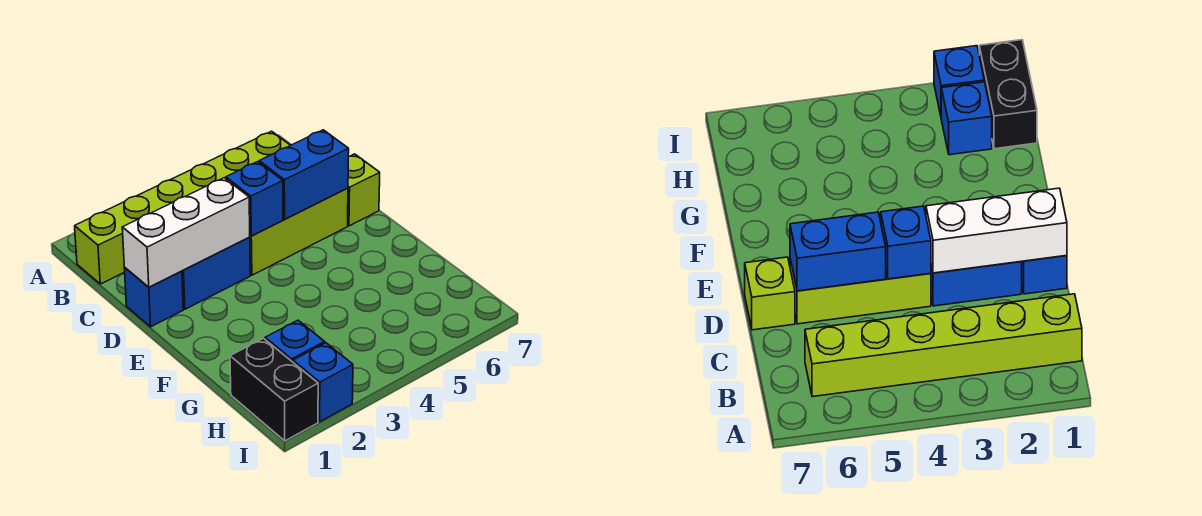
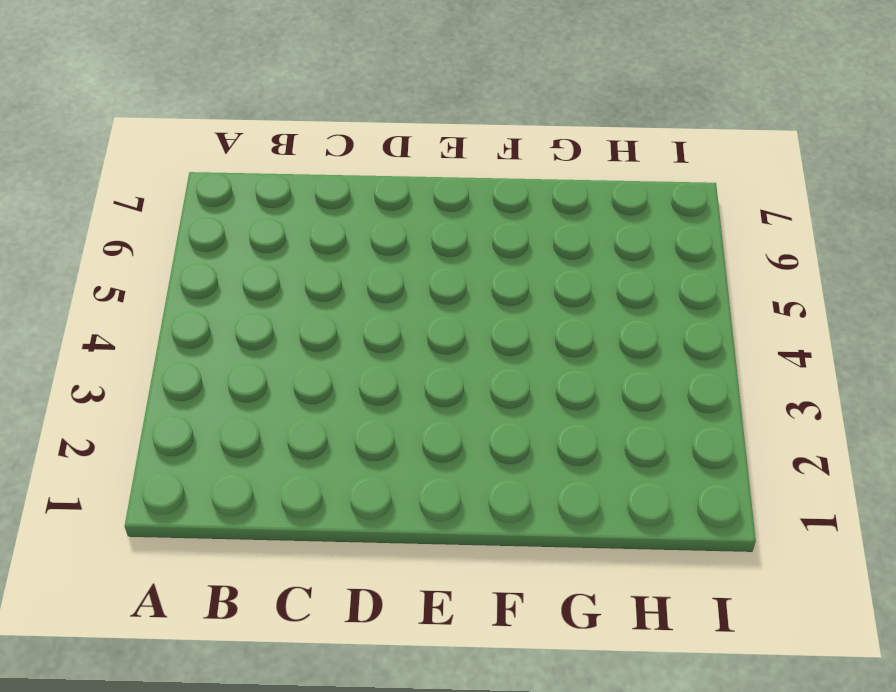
none -> lime 1x6 brick [75,131,290,284]
none -> blue 1x1 brick [124,268,183,327]

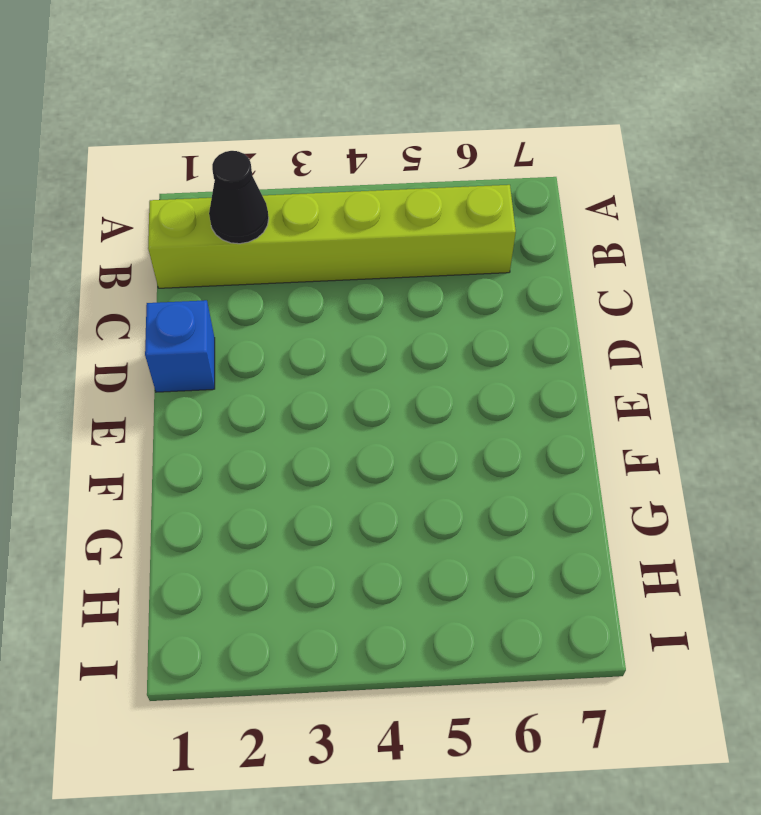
black 1x1 cone [209,151,269,244] -> none
none -> blue 1x2 brick [182,237,250,309]
none -> lime 1x3 brick [250,188,348,275]

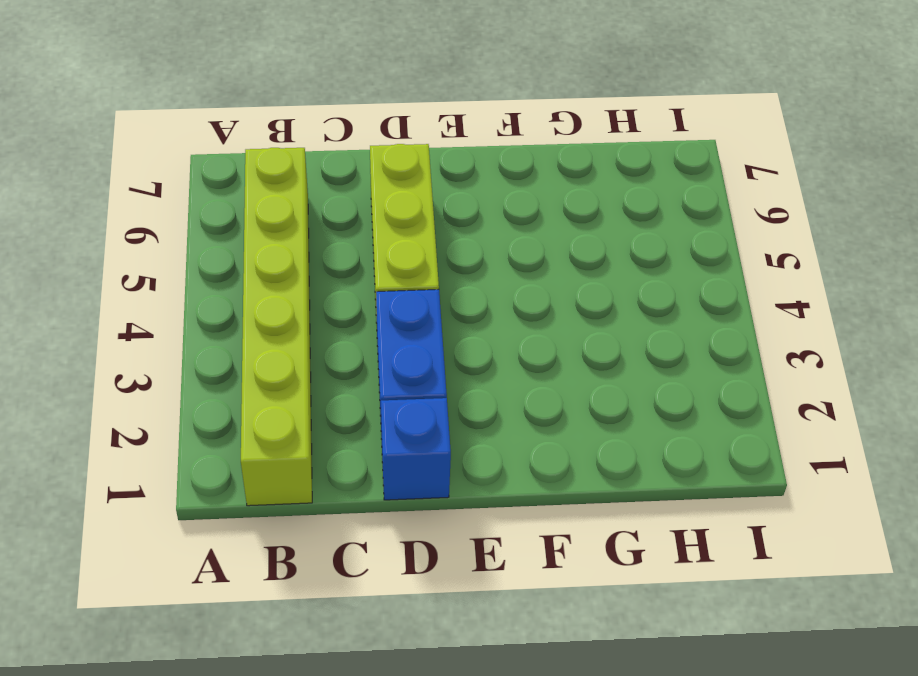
none -> lime 1x1 brick [348,154,380,226]
none -> black 1x2 brick [230,338,318,441]

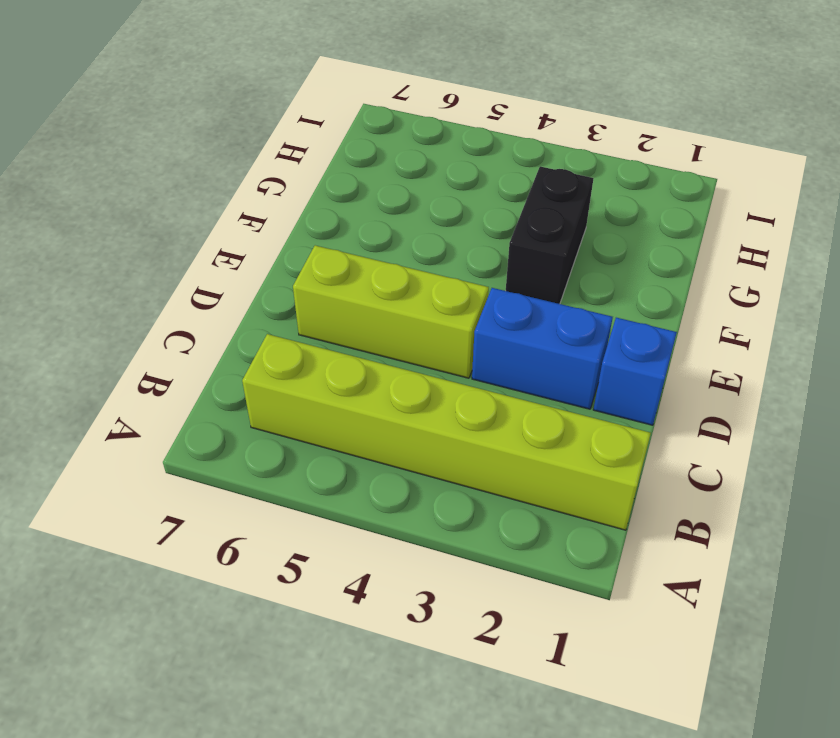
black 1x2 brick [506,166,593,304] -> black 1x2 brick moved to [230,338,318,441]
none -> lime 1x1 brick [348,154,380,226]
none -> blue 1x1 brick [265,320,325,362]

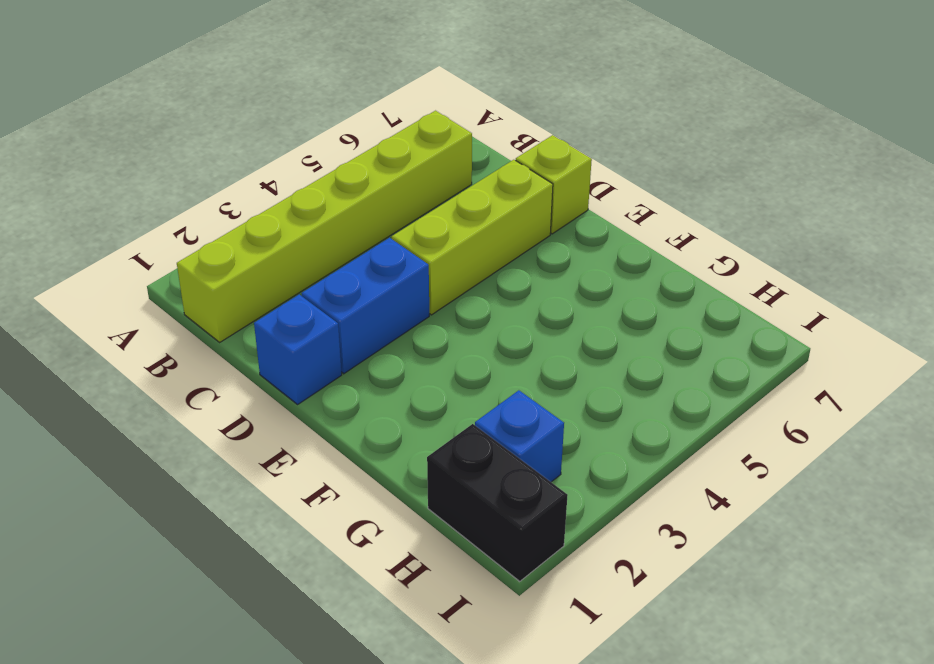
none -> blue 1x1 brick [293,343,353,422]
none -> white 1x3 brick [122,178,250,287]

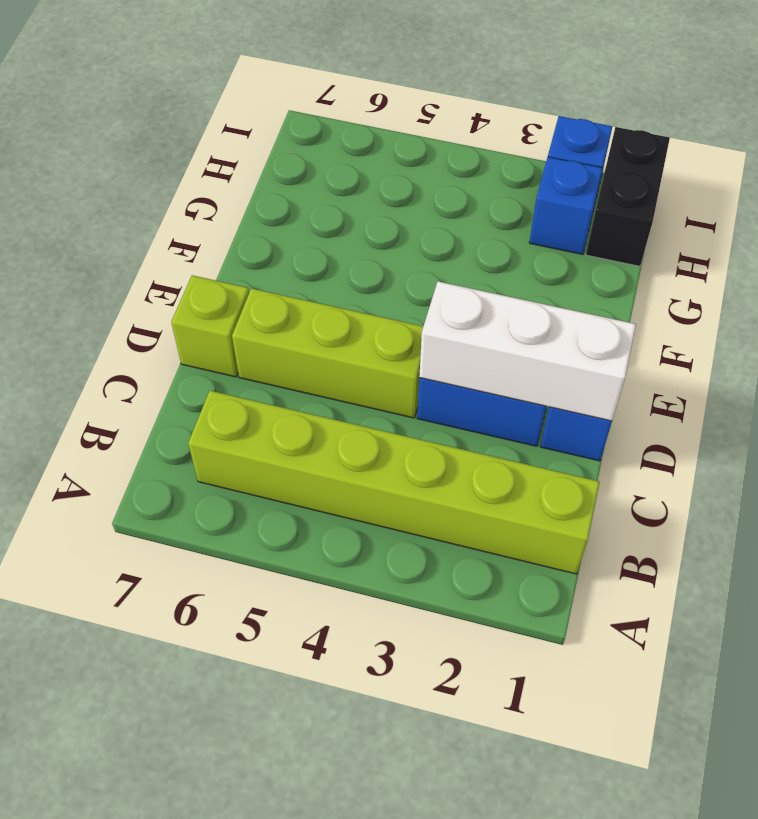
none -> blue 1x1 brick [226,162,283,236]
none -> blue 1x2 brick [259,130,349,219]

